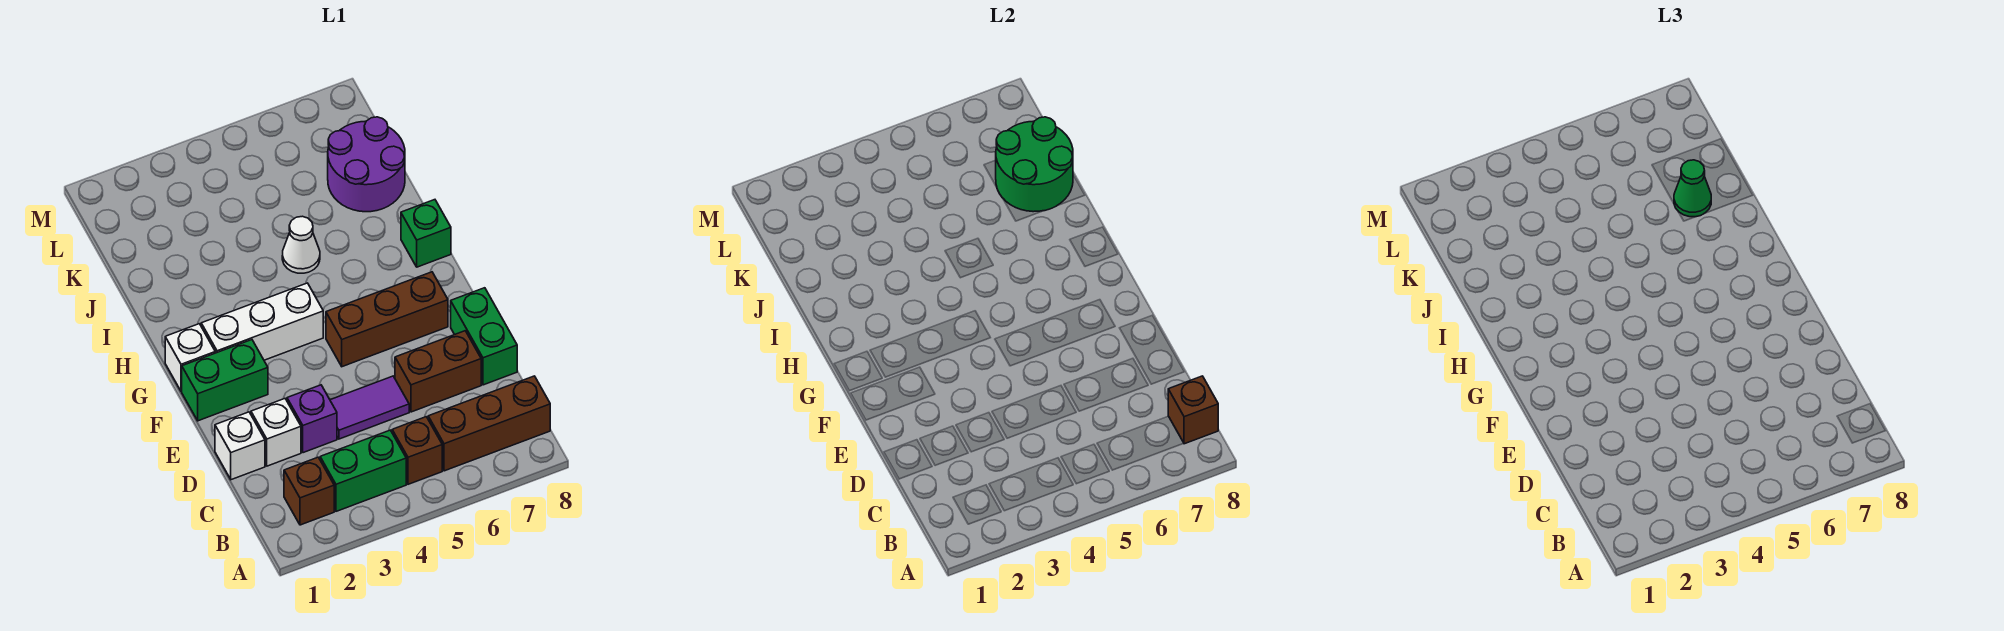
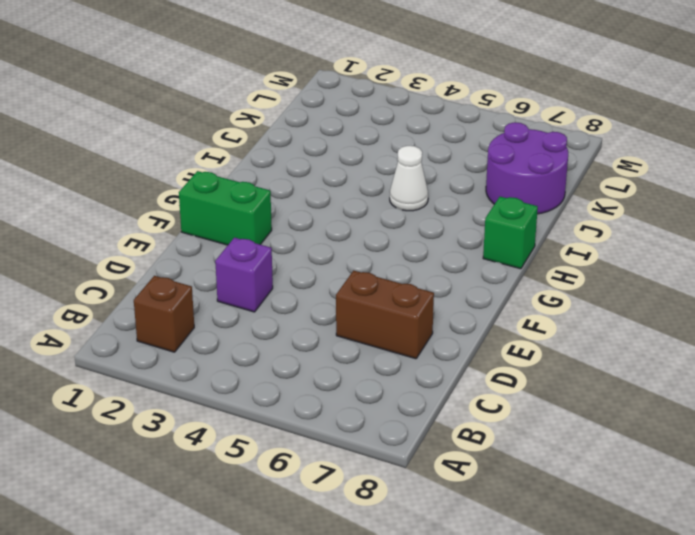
none -> green 1x2 brick [320,430,406,511]
none -> brown 1x1 brick [392,417,442,484]
none -> brown 1x3 brick [428,376,550,471]

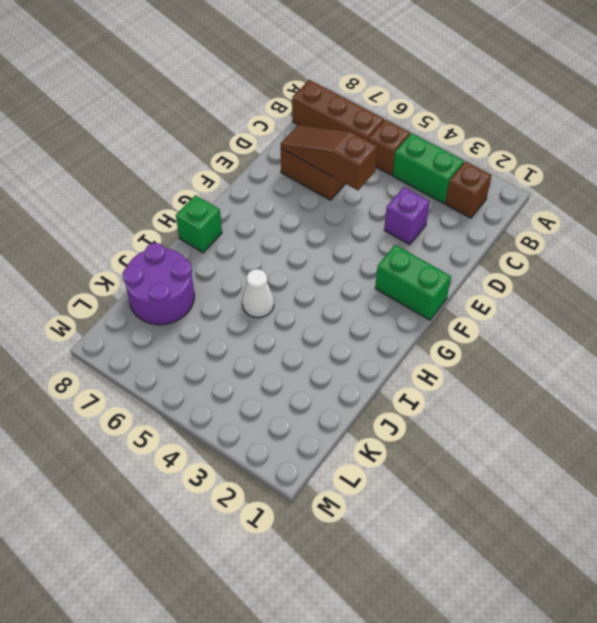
brown 1x3 slope [281,125,377,190] -> none
none -> white 1x1 brick [215,412,265,480]
none -> white 1x1 brick [251,399,301,466]
none -> purple 1x2 tile [330,376,409,439]

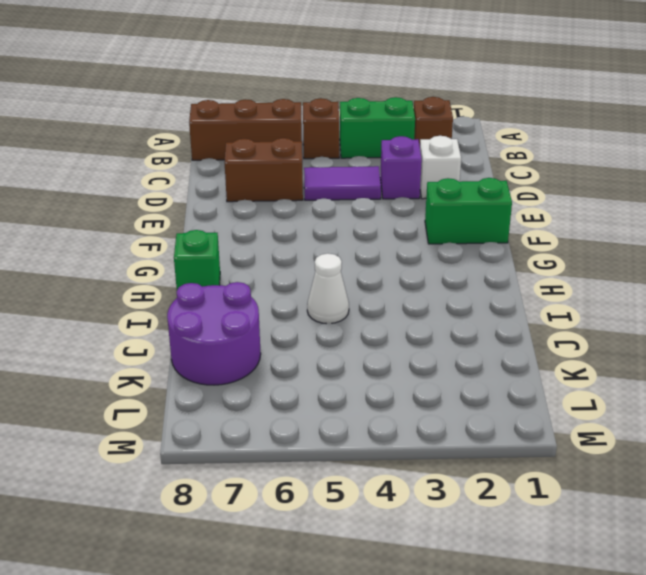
none -> white 1x1 brick [215,412,265,480]
none -> green 1x2 brick [451,288,517,385]
none -> brown 1x3 brick [326,272,448,367]

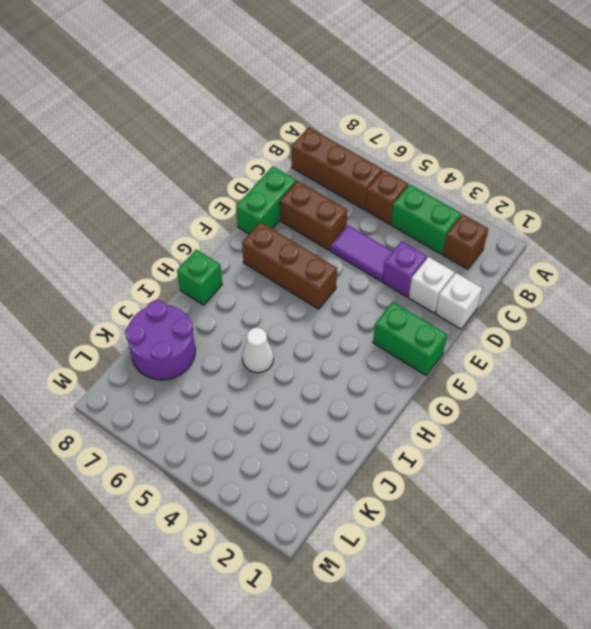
none -> white 1x1 brick [165,324,215,391]
none -> white 1x3 brick [201,283,323,360]
none -> brown 1x1 brick [1168,376,1218,444]

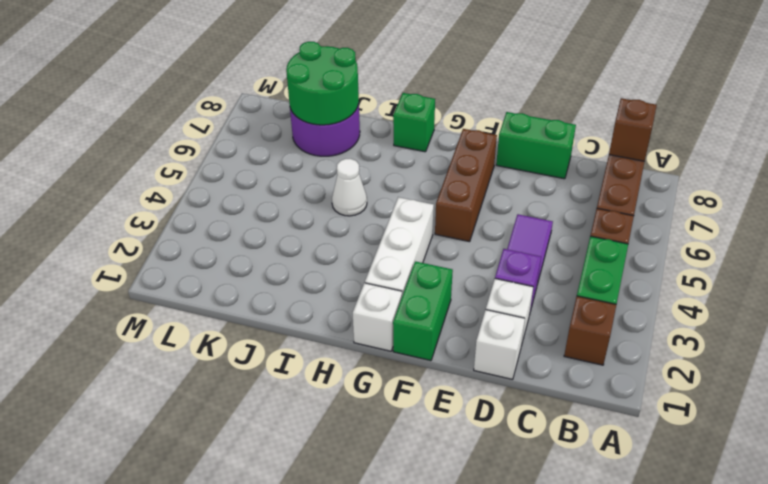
none -> brown 1x2 brick [395,331,481,412]
none -> green 1x1 cone [1674,160,1711,217]

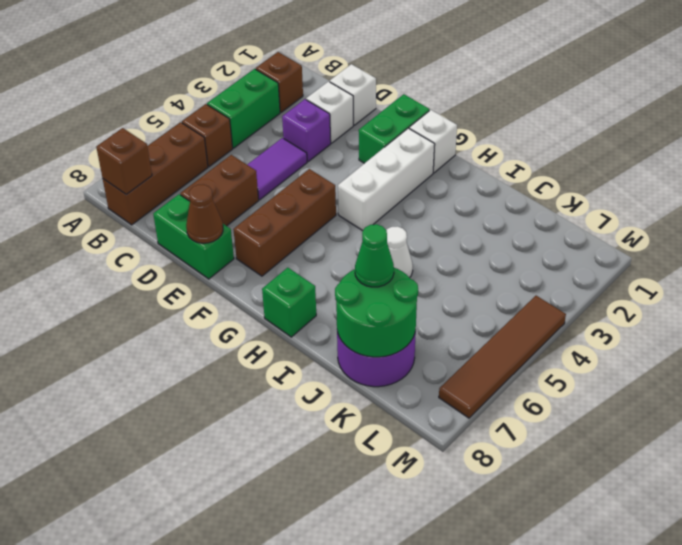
brown 1x1 cone [186,184,223,243] -> none
brown 1x4 tile [439,296,566,418] -> none

